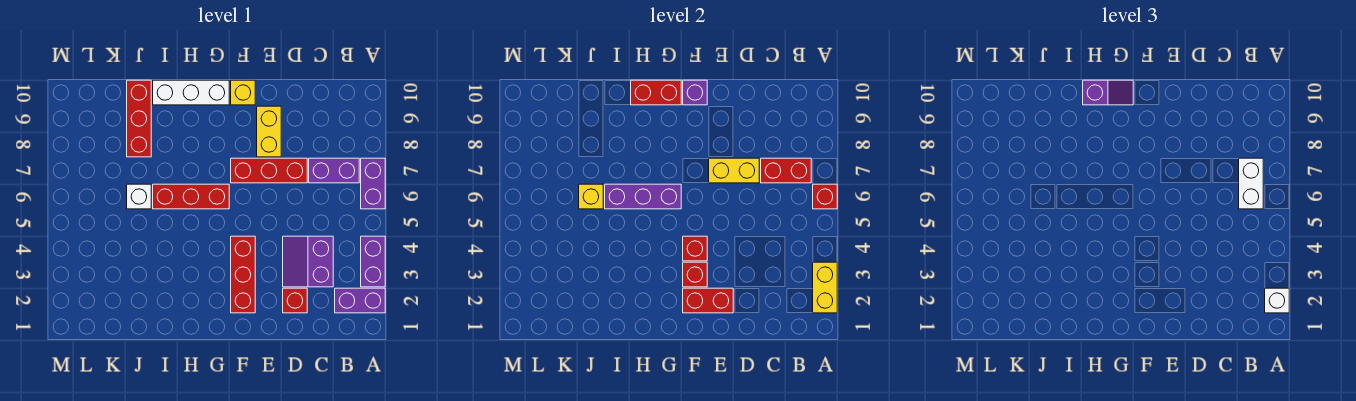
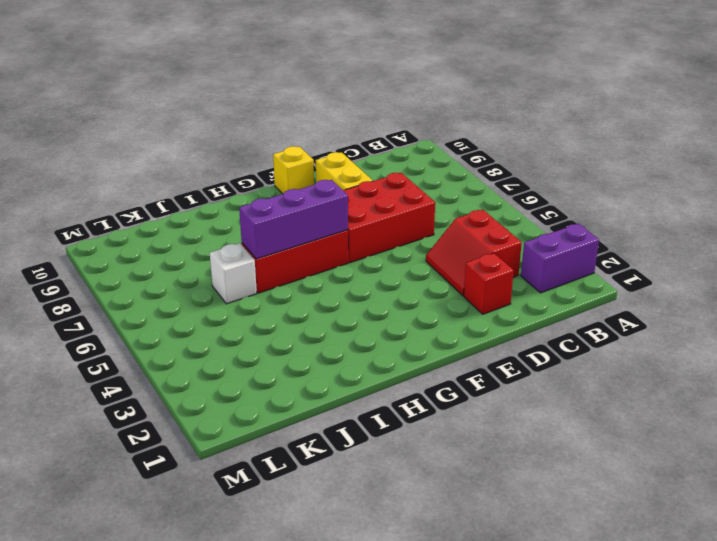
red 2x2 slope [426,210,522,295] -> purple 2x2 slope [283,236,333,287]
red 2x3 brick [343,173,435,263] -> red 1x3 brick [231,158,307,183]
none -> purple 1x2 brick [361,236,385,287]
none -> purple 1x2 brick [361,158,385,209]
none -> purple 1x2 brick [309,158,359,183]

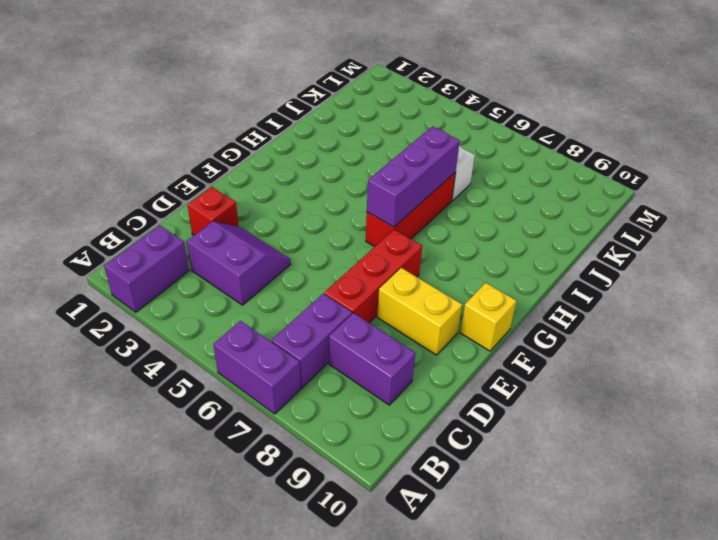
purple 1x2 brick [329,313,415,405] -> purple 1x2 brick moved to [361,236,385,287]
none -> red 1x3 brick [231,236,255,313]
none -> white 1x3 brick [153,80,229,105]
none -> red 1x3 brick [127,80,151,157]

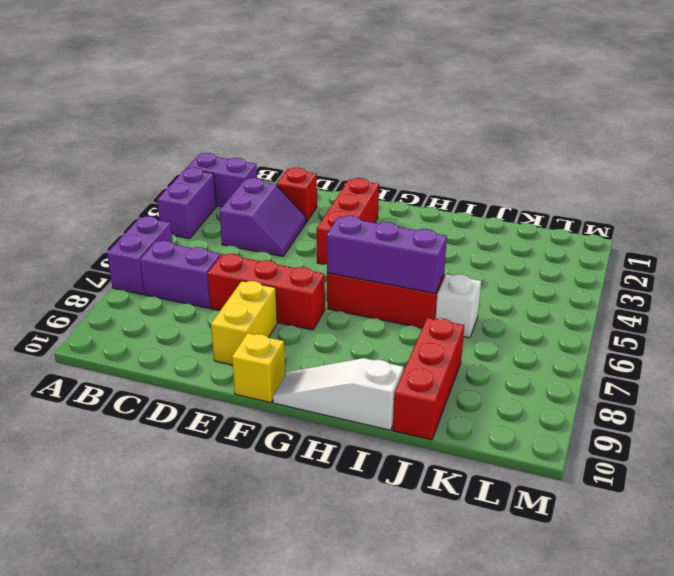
white 1x3 slope [273,358,404,430] -> white 1x3 brick [153,80,229,105]
none -> yellow 1x2 brick [813,262,837,313]
none -> red 1x1 brick [813,184,837,209]
none -> red 1x2 brick [761,158,811,183]

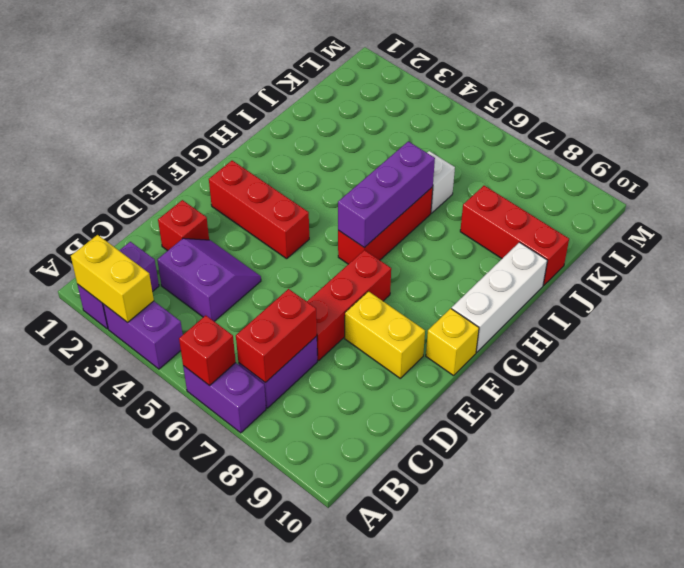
none -> yellow 1x2 brick [709,158,759,183]
none -> red 1x2 brick [683,288,733,313]
none -> red 1x1 brick [683,262,707,287]

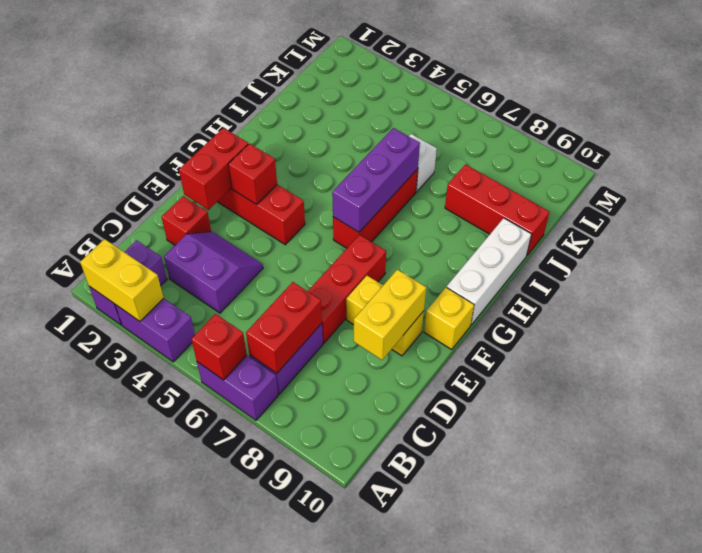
yellow 1x2 brick [354,269,426,360] -> yellow 1x2 brick moved to [709,158,759,183]
none -> red 1x1 brick [683,236,707,261]
none -> purple 1x1 brick [683,80,707,105]
none -> red 1x2 brick [631,80,681,105]

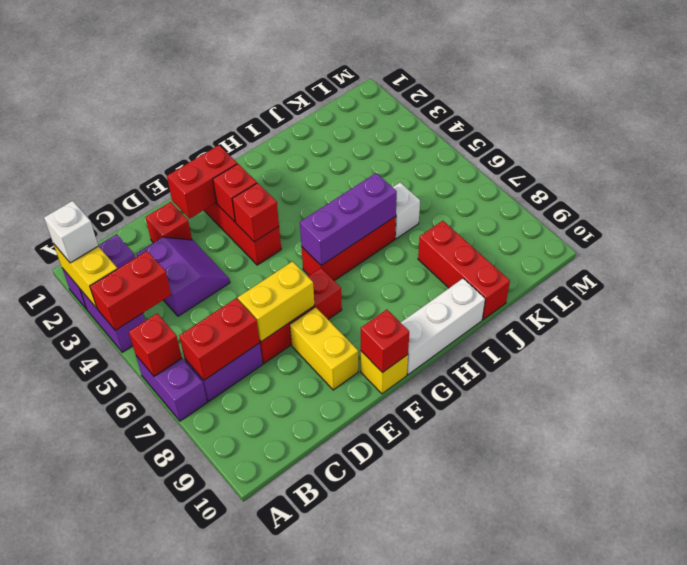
red 1x2 brick [90,251,171,330] -> red 1x2 brick moved to [631,80,681,105]
red 1x1 brick [361,310,409,373] -> purple 1x1 brick [683,80,707,105]
none -> yellow 1x1 brick [579,184,603,209]
none -> white 1x2 brick [1239,158,1263,209]
none -> purple 1x2 slope [1083,80,1133,105]

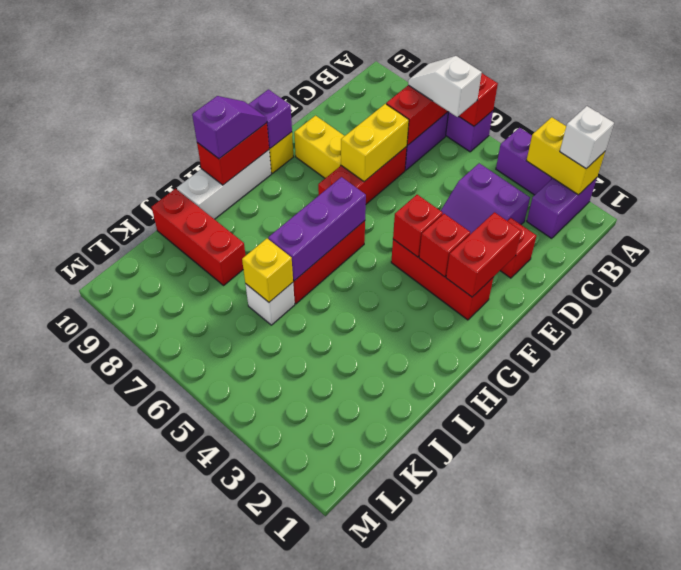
white 1x2 slope [408,56,482,117] -> white 1x2 brick [1239,158,1263,209]

